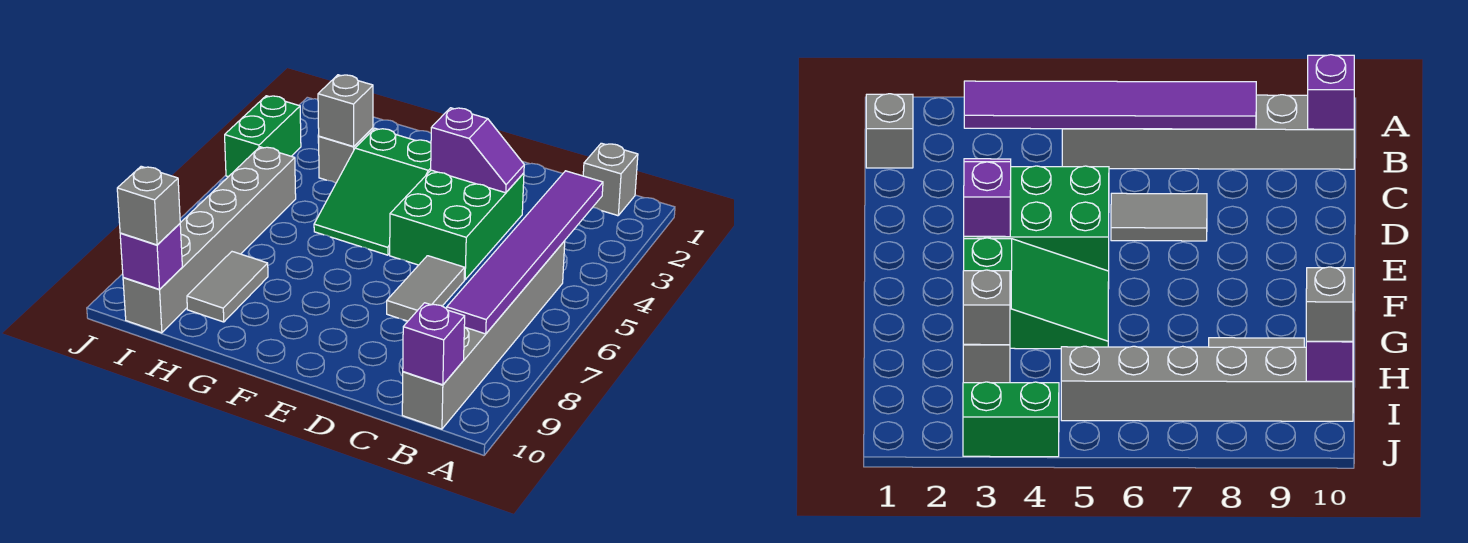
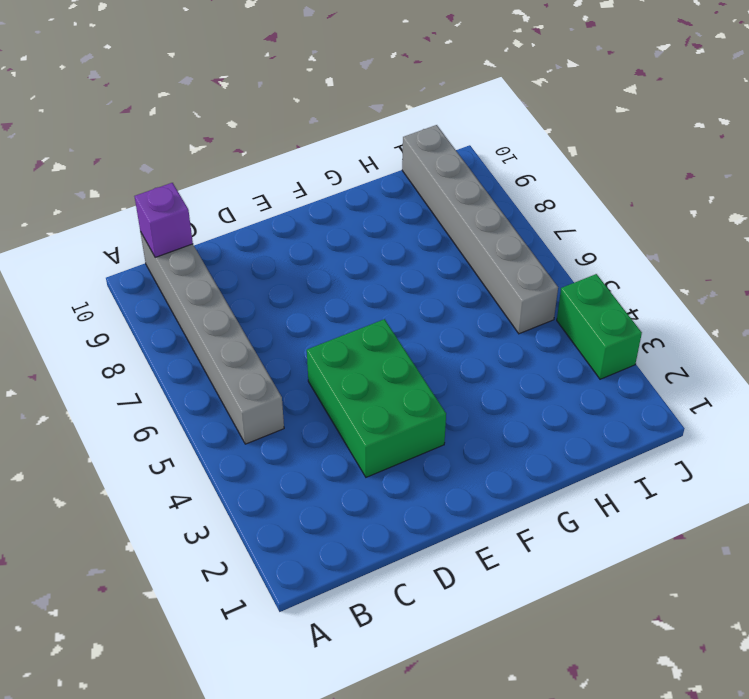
none -> grey 1x1 brick [583,143,638,216]
none -> grey 1x2 tile [387,256,465,321]
none -> green 2x3 slope [314,128,431,255]

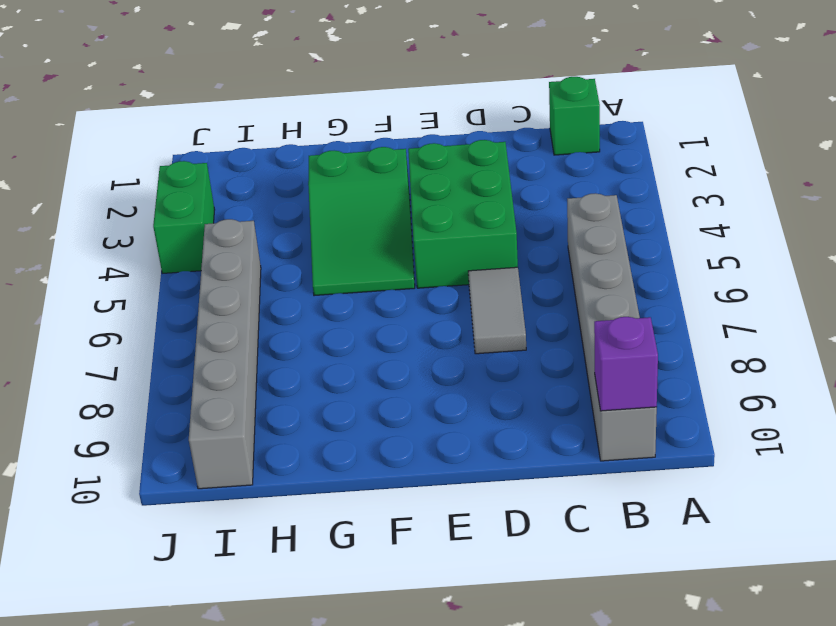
green 1x1 brick [549,77,600,155] -> grey 1x1 brick [583,143,638,216]
none -> grey 1x1 brick [319,128,373,183]
none -> grey 1x2 tile [187,252,268,322]
none -> purple 1x6 tile [447,171,603,334]

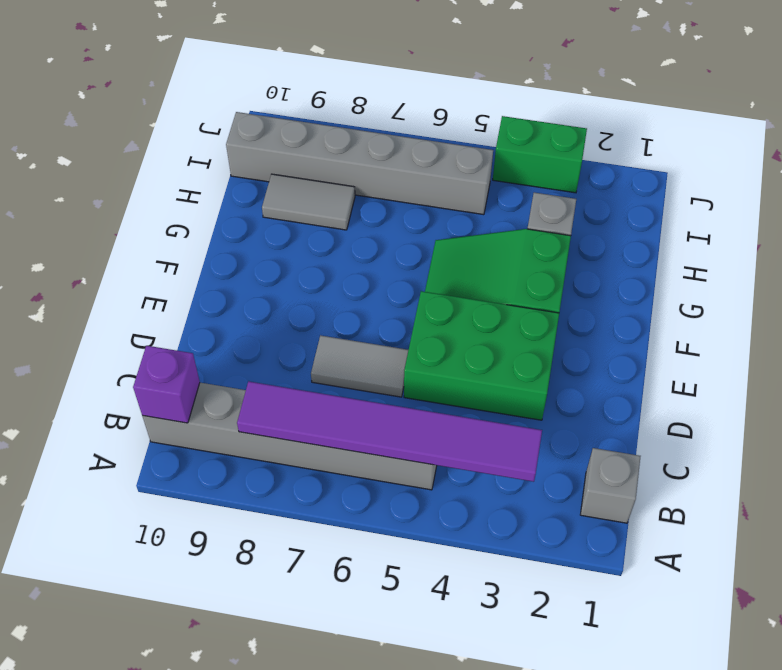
none -> purple 1x2 slope [431,108,524,193]
none -> grey 1x1 brick [318,75,373,147]
none -> purple 1x1 brick [120,224,182,289]

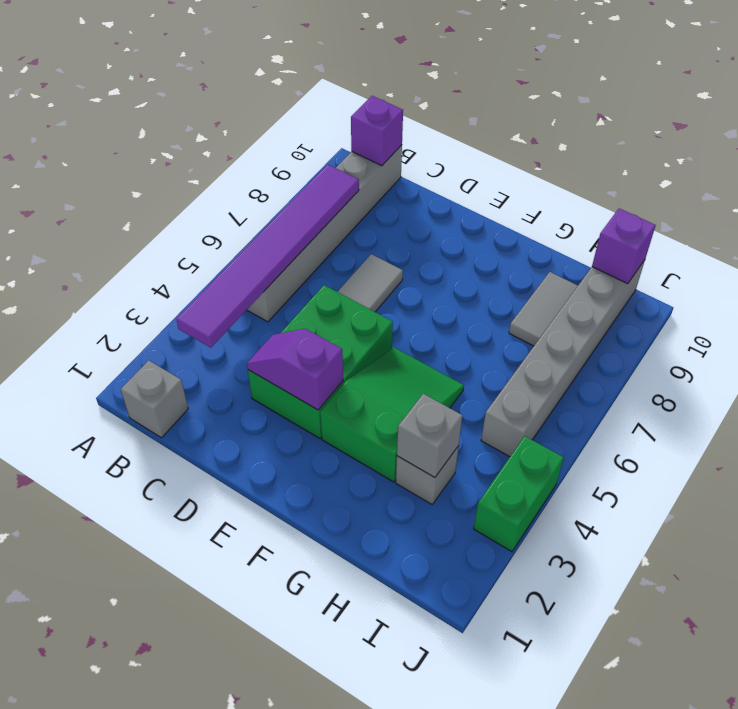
none -> grey 1x1 brick [117,166,180,245]

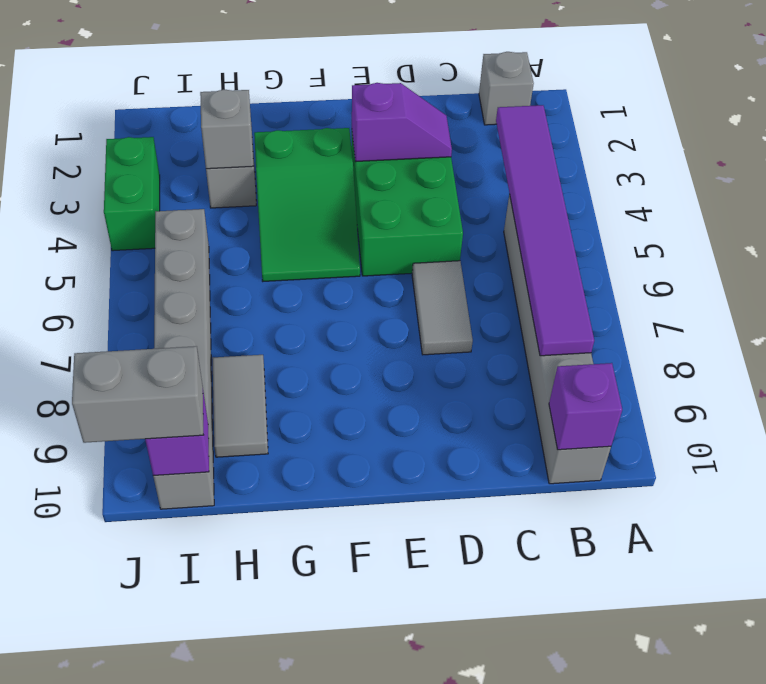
grey 1x2 brick [72,346,203,443] -> grey 1x1 brick [117,166,180,245]

